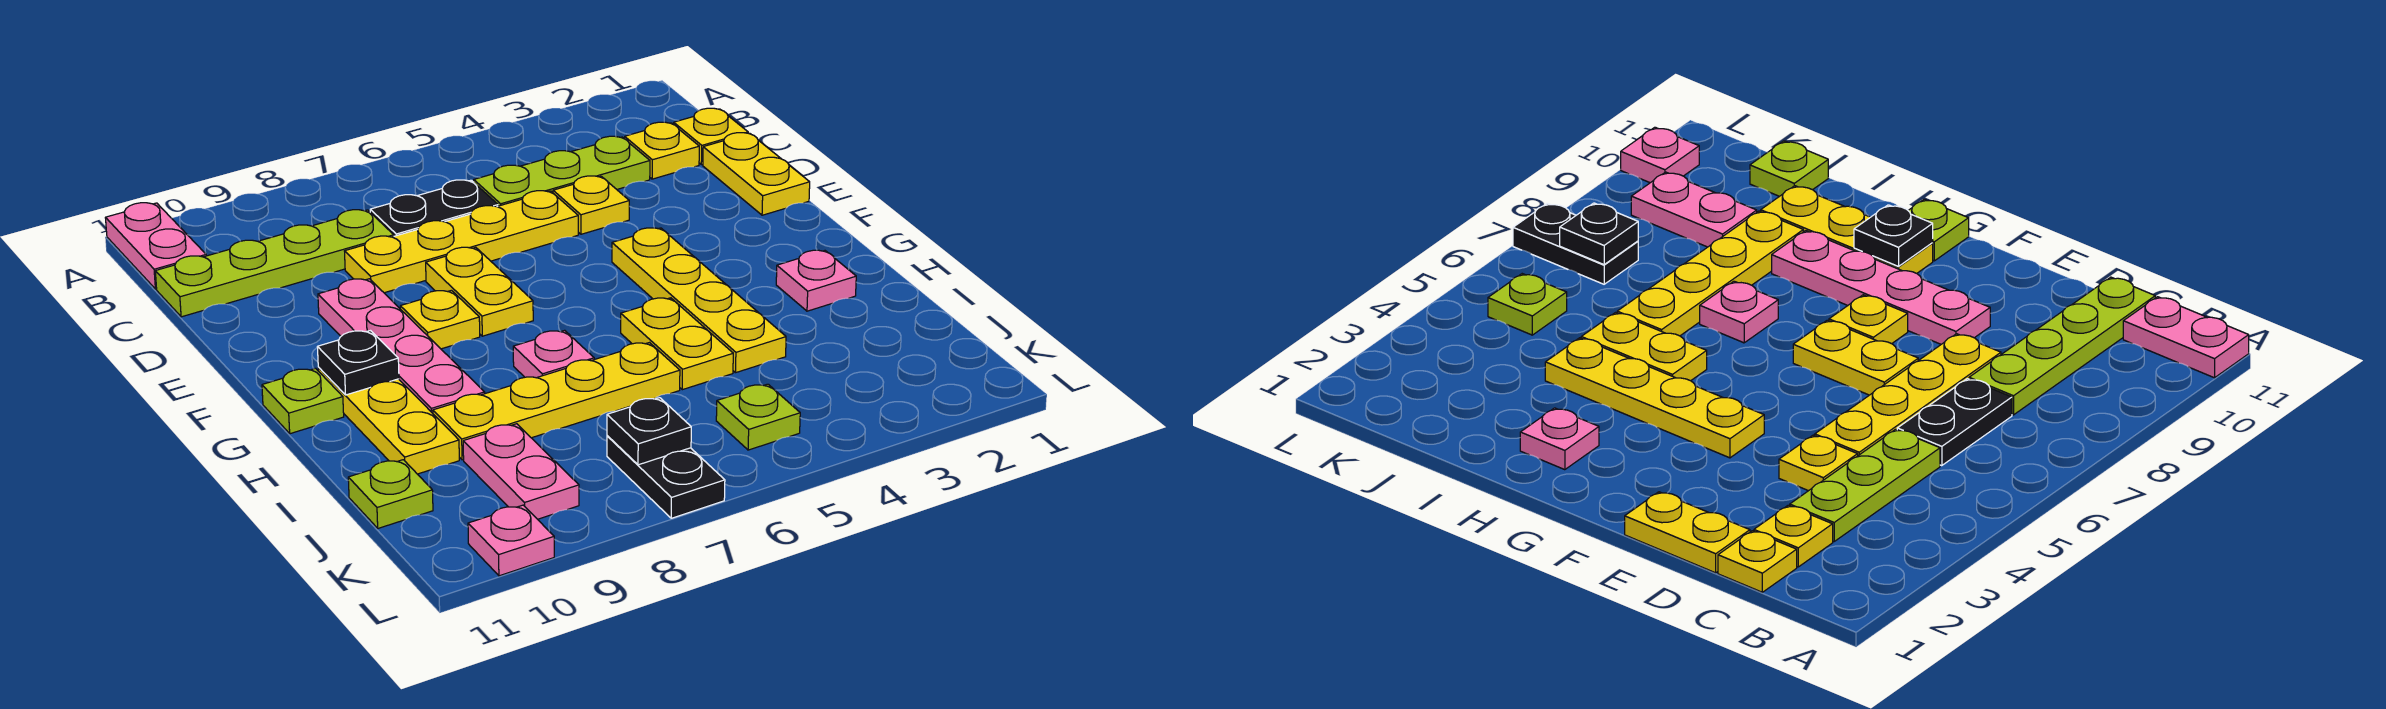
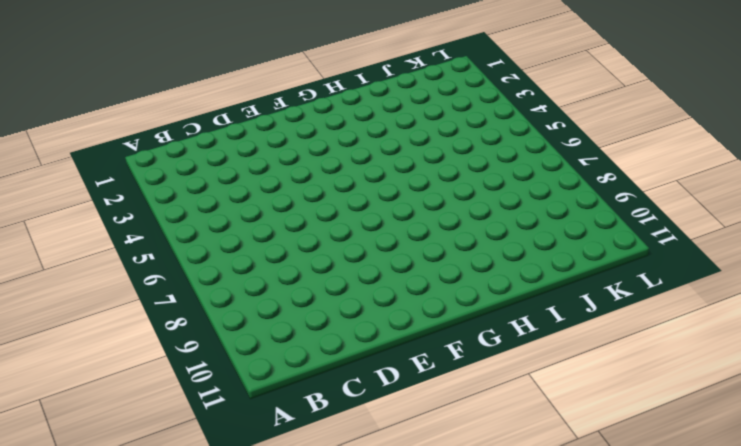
none -> pink 1x2 plate [106,203,206,289]
none -> yellow 1x1 plate [674,108,748,165]
none -> yellow 1x1 plate [625,122,699,179]

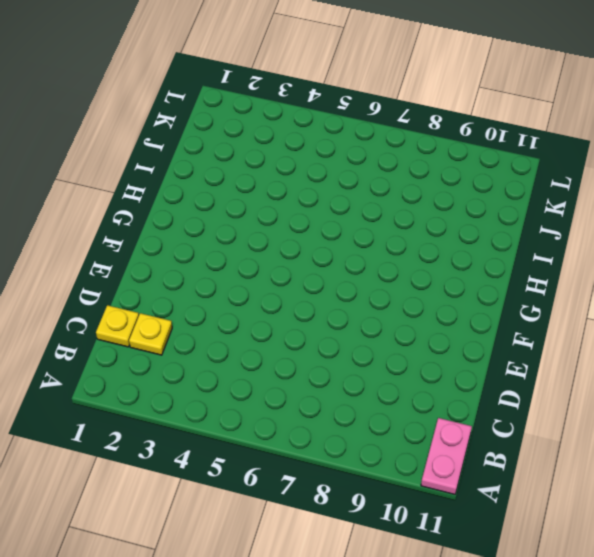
none -> lime 1x3 plate [474,136,650,206]
none -> black 1x2 plate [370,180,498,236]
none -> lime 1x4 plate [155,210,394,317]

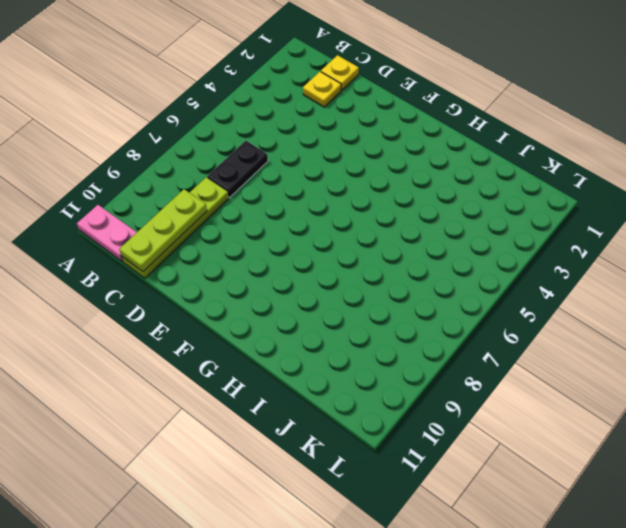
lime 1x3 plate [119,189,207,271] -> lime 1x3 plate moved to [474,136,650,206]
none -> yellow 1x2 plate [703,133,810,215]
none -> yellow 1x1 plate [553,176,629,234]
none -> yellow 1x4 plate [345,191,578,293]

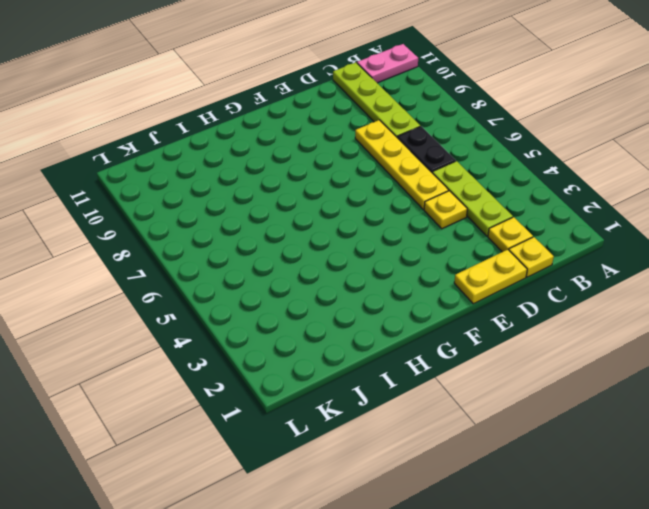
none -> yellow 1x2 plate [426,247,533,336]
none -> pink 1x4 plate [318,279,485,413]
none -> yellow 1x4 plate [612,228,786,373]

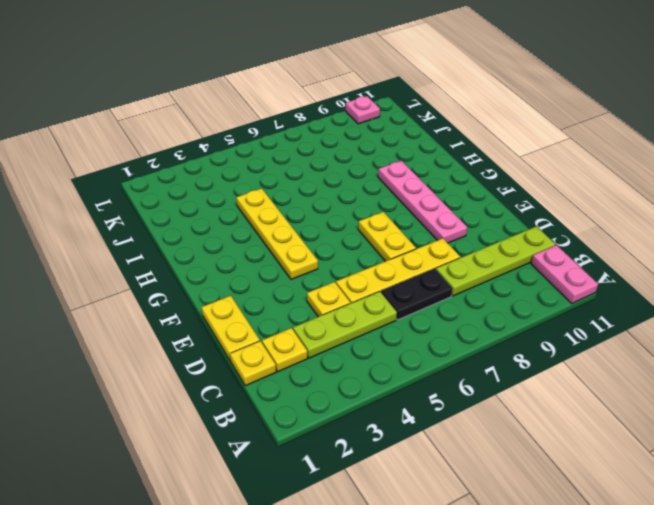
none -> yellow 1x1 plate [400,290,480,349]
none -> yellow 1x3 plate [318,368,459,474]
none -> lime 1x1 plate [262,368,344,434]

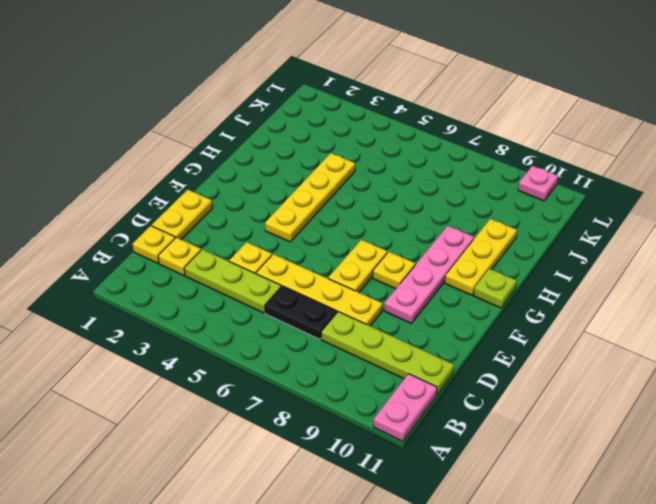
none -> pink 1x1 plate [776,250,856,311]
none -> yellow 1x2 plate [621,298,733,390]
none -> pink 1x1 plate [513,330,594,378]

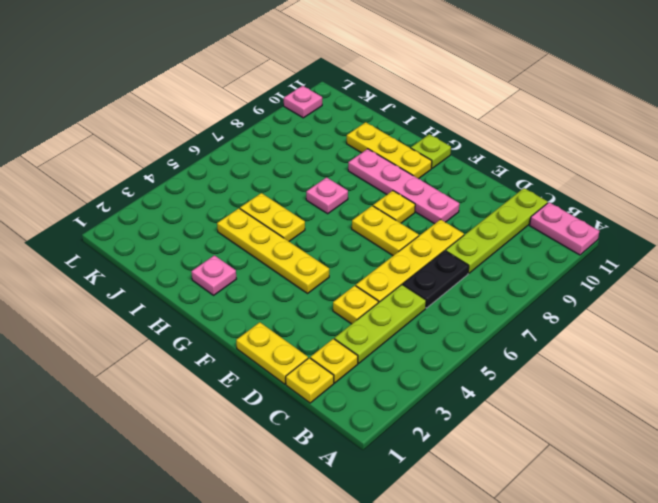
none -> yellow 1x4 plate [433,343,680,460]
none -> pink 1x2 plate [463,424,579,519]
none -> lime 1x1 plate [348,460,433,528]

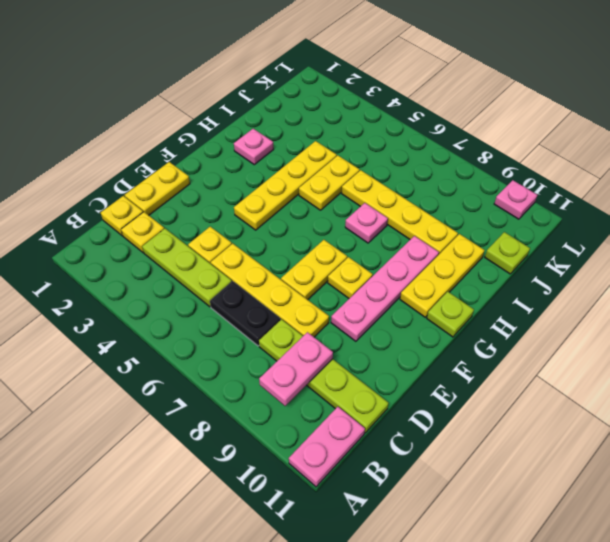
pink 1x2 plate [259,332,333,406] -> pink 1x2 plate moved to [463,424,579,519]
none -> lime 1x1 plate [716,384,800,450]
none -> black 1x2 plate [607,436,725,518]
none -> black 1x1 plate [317,331,399,395]

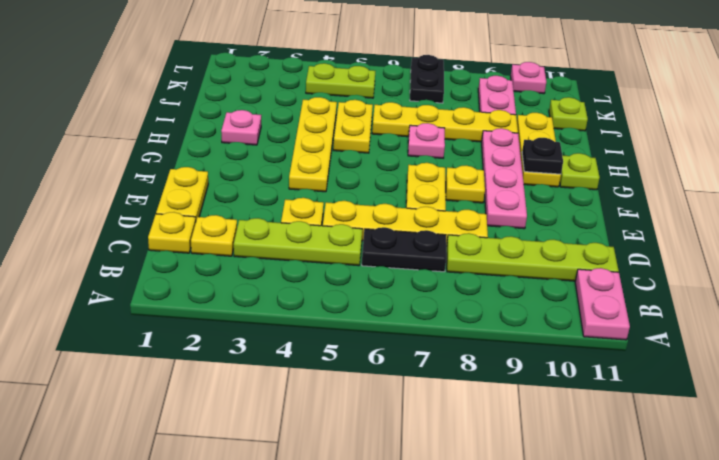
lime 1x2 plate [306,63,375,98] -> lime 1x1 plate [716,384,800,450]
none -> black 1x1 plate [607,398,691,465]

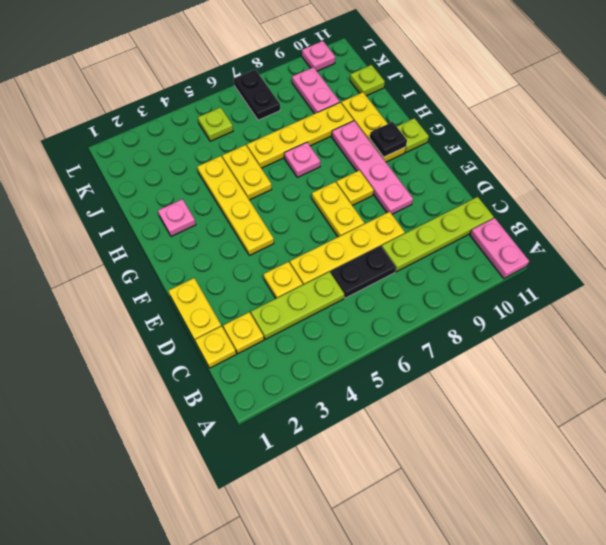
none -> black 1x1 plate [607,398,691,465]

